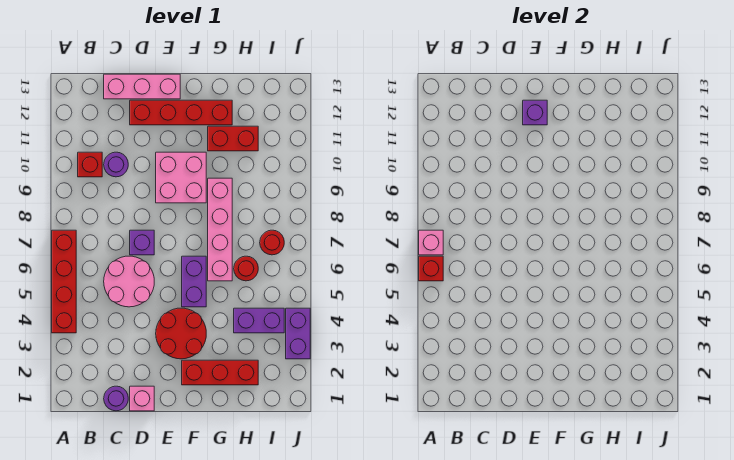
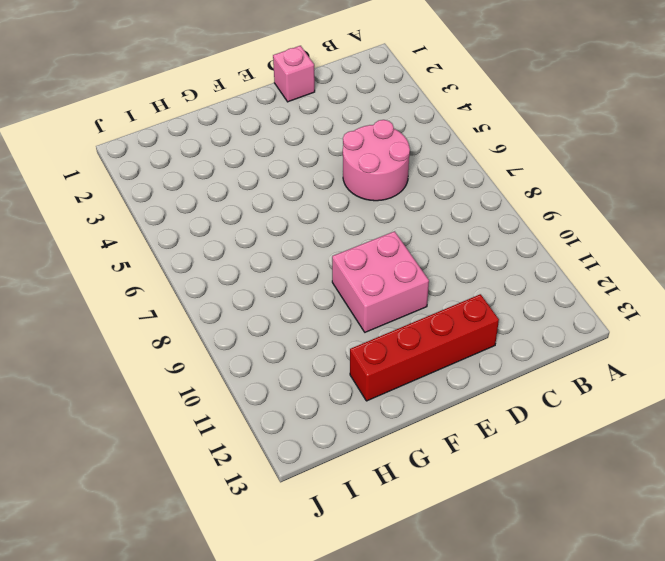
none -> red 1x4 brick [52,230,76,333]
none -> red 1x1 brick [78,152,102,177]
none -> purple 1x1 round brick [104,386,128,411]

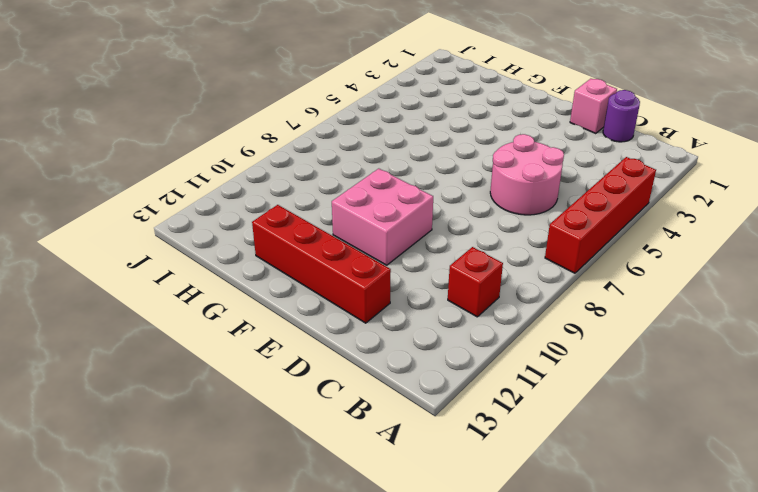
none -> purple 1x1 round brick [104,152,128,177]
none -> pink 1x3 brick [104,74,180,99]
none -> purple 1x1 brick [130,230,154,255]

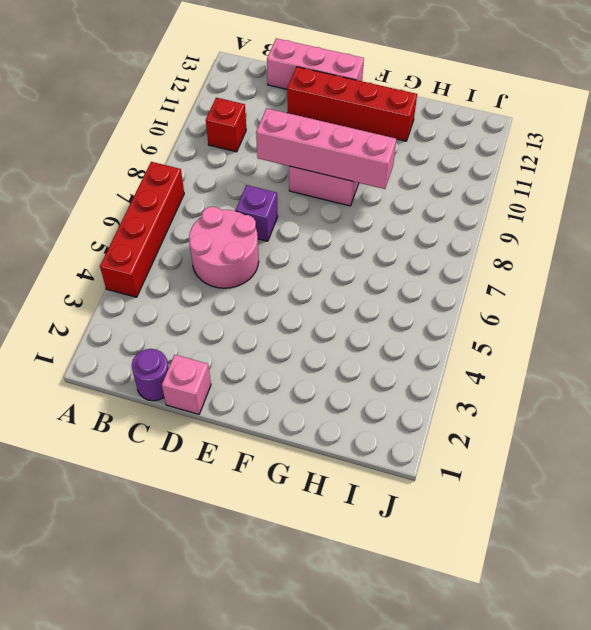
pink 1x4 brick [256,108,396,189] -> pink 1x4 brick turned to [208,178,232,281]
none -> purple 1x1 round brick [104,152,128,177]
none -> red 2x2 round brick [156,308,206,359]
none -> red 1x3 brick [182,360,258,385]

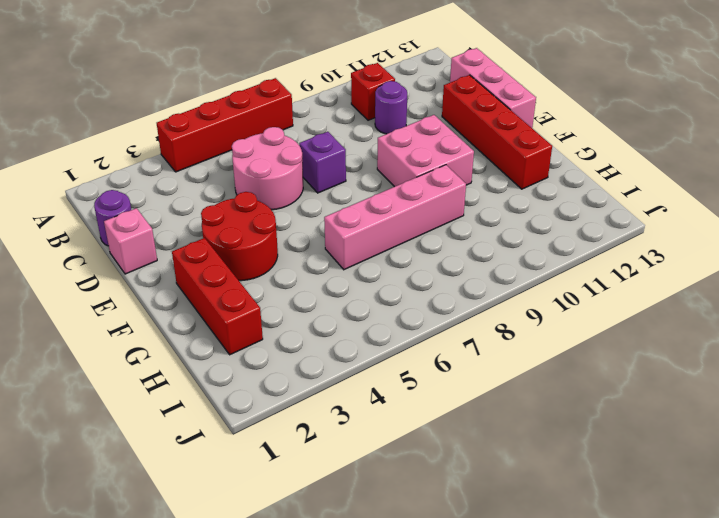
none -> purple 1x2 brick [182,256,206,307]
none -> red 1x2 brick [208,126,258,151]
none -> purple 1x2 brick [234,308,284,333]

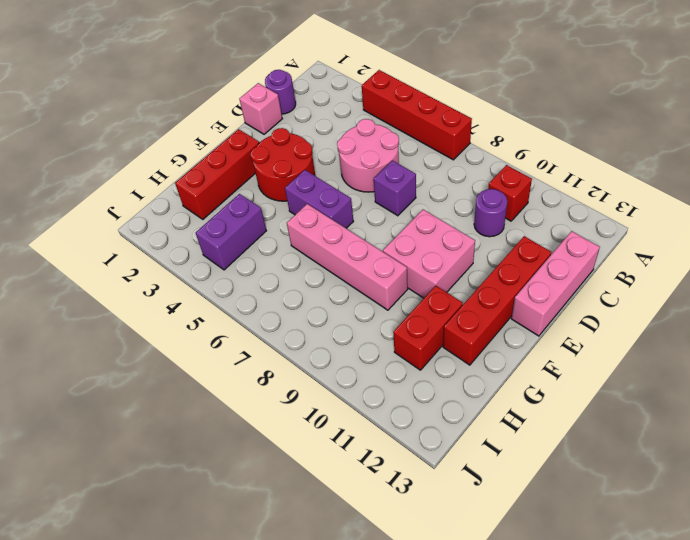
none -> red 1x1 round brick [234,256,258,281]
none -> red 1x1 round brick [260,230,284,255]
none -> purple 1x2 brick [286,308,310,359]

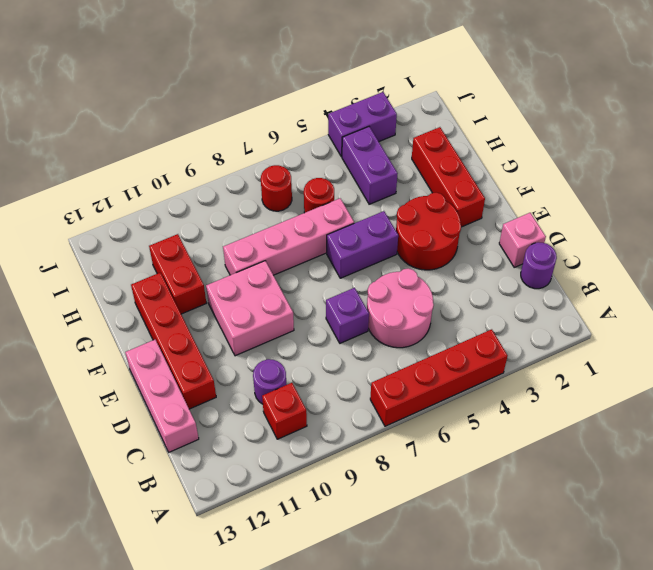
none -> red 1x1 brick [419,256,443,281]
none -> pink 1x1 brick [419,230,443,255]
none -> purple 1x1 brick [523,100,547,125]

